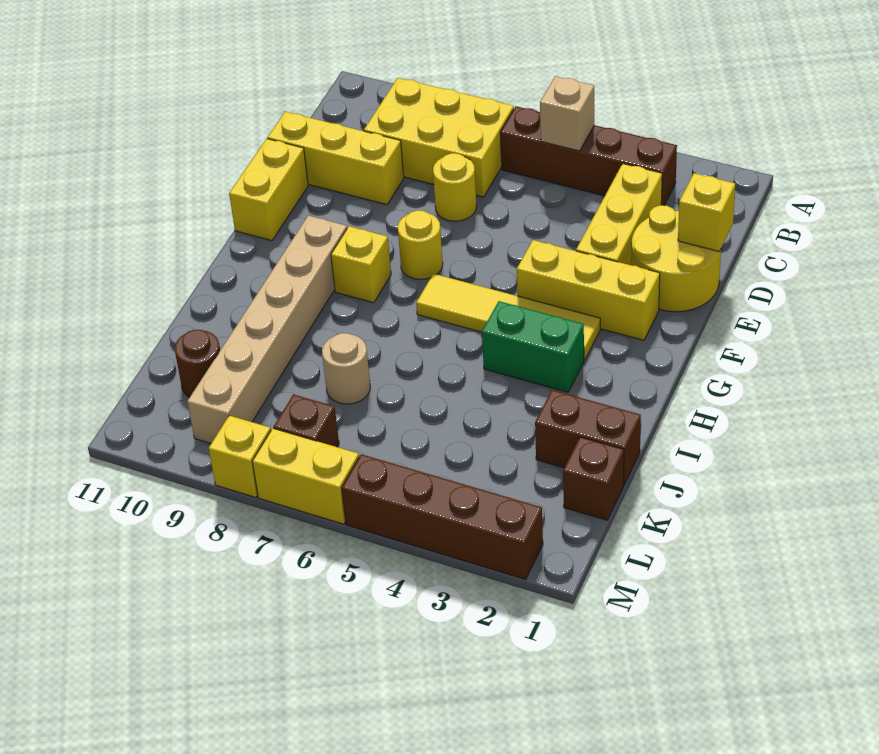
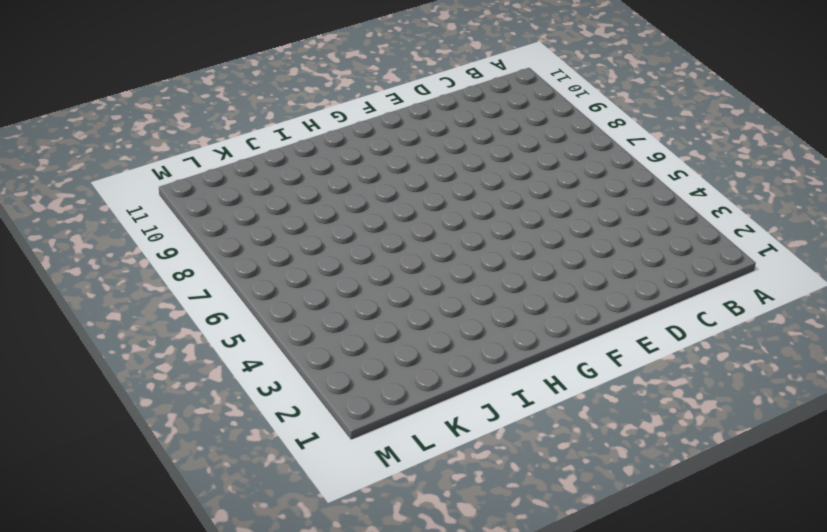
none -> brown 1x4 brick [500,106,677,206]
none -> yellow 2x3 brick [364,78,514,197]
none -> yellow 1x3 brick [576,164,662,265]

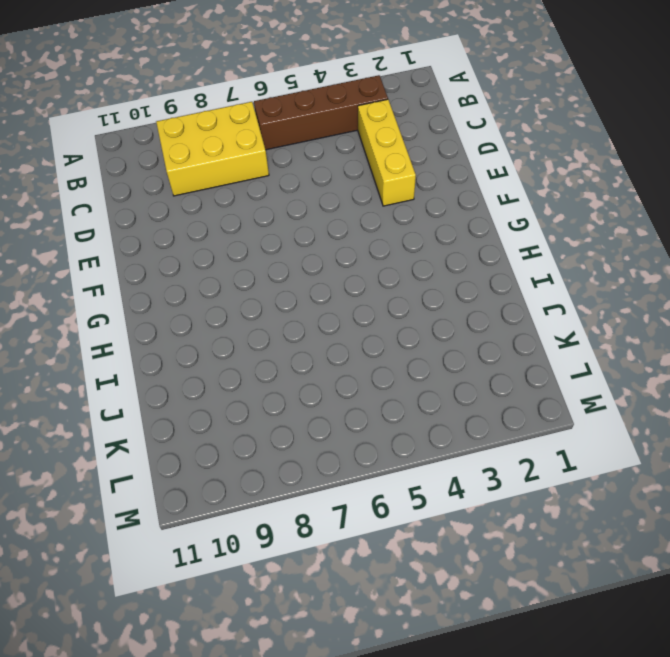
none -> yellow 2x2 round brick [631,205,721,312]
none -> yellow 1x1 round brick [433,153,477,221]
none -> yellow 1x3 brick [268,112,404,205]

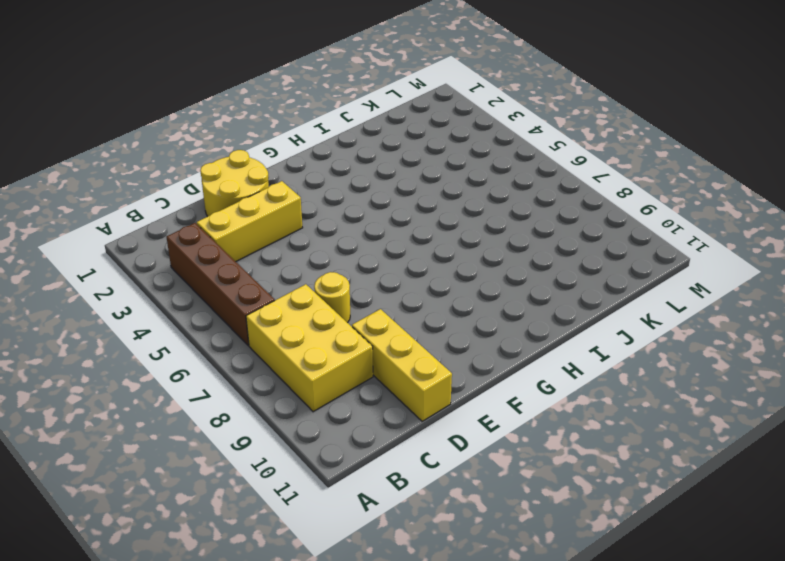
none -> yellow 1x2 brick [229,139,308,241]
none -> yellow 1x3 brick [517,240,660,340]
none -> yellow 1x1 round brick [398,210,443,280]

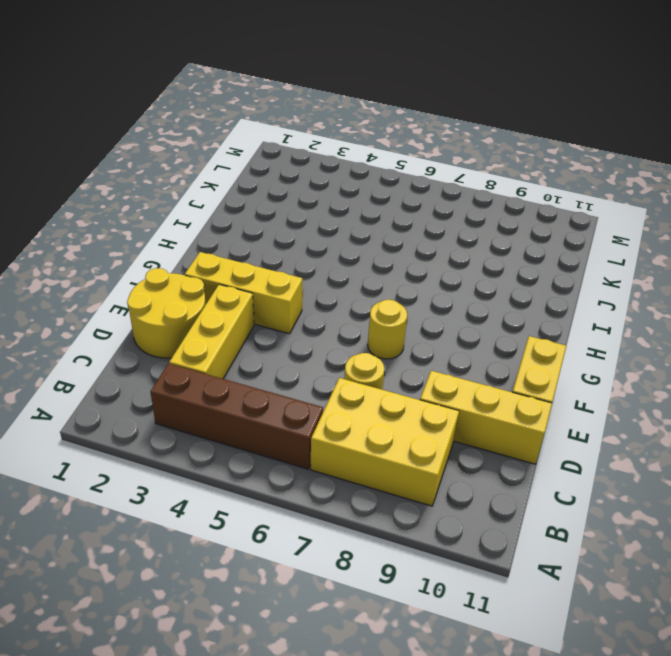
none -> yellow 1x4 tile [416,274,600,360]
none -> yellow 1x1 brick [331,226,391,303]
none -> tan 1x6 brick [187,216,347,443]

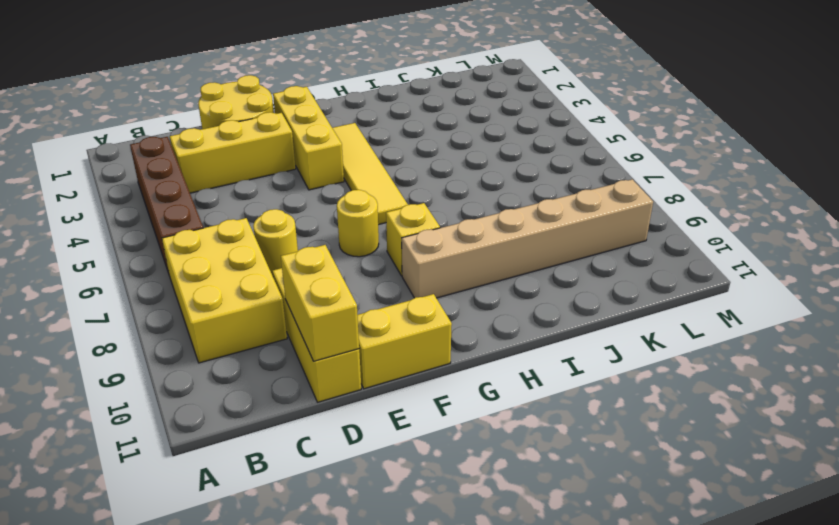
yellow 1x2 brick [281,245,359,361] -> yellow 1x2 brick moved to [252,428,359,524]
none -> green 1x2 brick [482,301,584,392]
none -> brown 1x2 brick [535,390,641,485]
none -> tan 1x1 round brick [322,333,370,404]

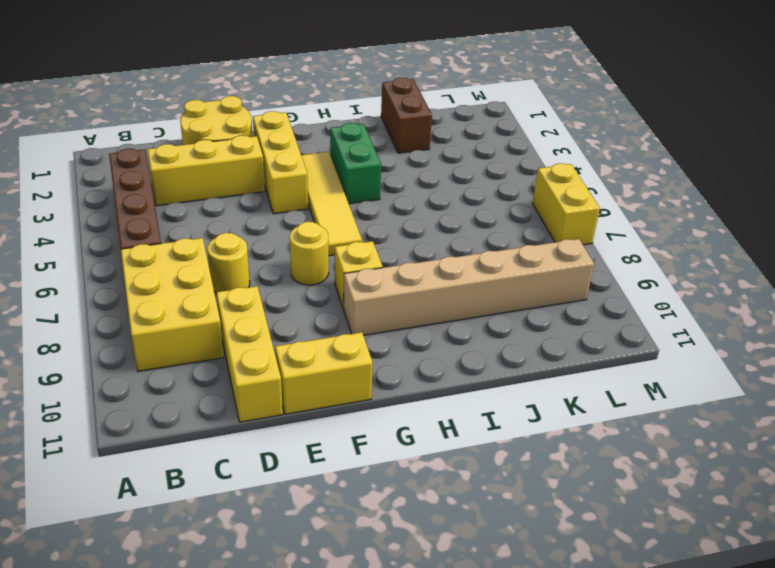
none -> tan 1x1 round brick [322,333,370,404]
none -> brown 1x1 brick [563,437,624,520]
none -> brown 1x1 round brick [175,330,220,397]

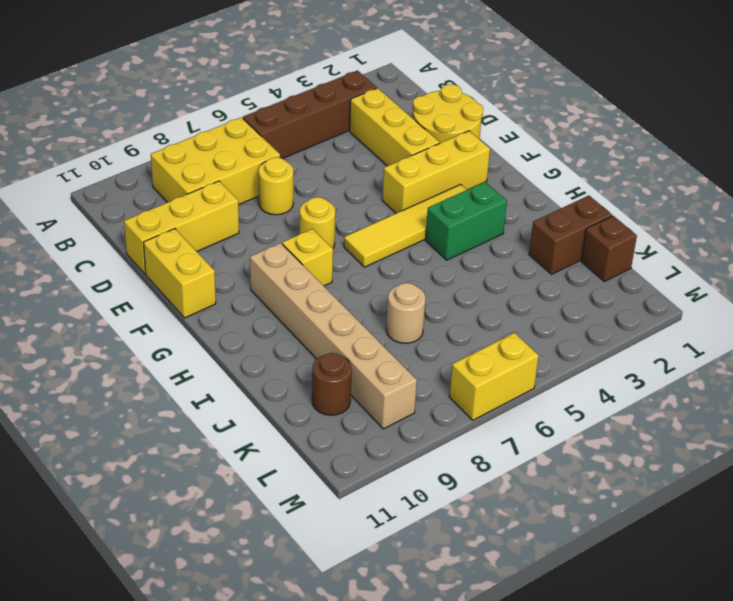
none -> brown 1x1 brick [274,394,339,447]
none -> brown 1x4 brick [342,454,543,579]
none -> yellow 1x1 brick [209,416,271,497]

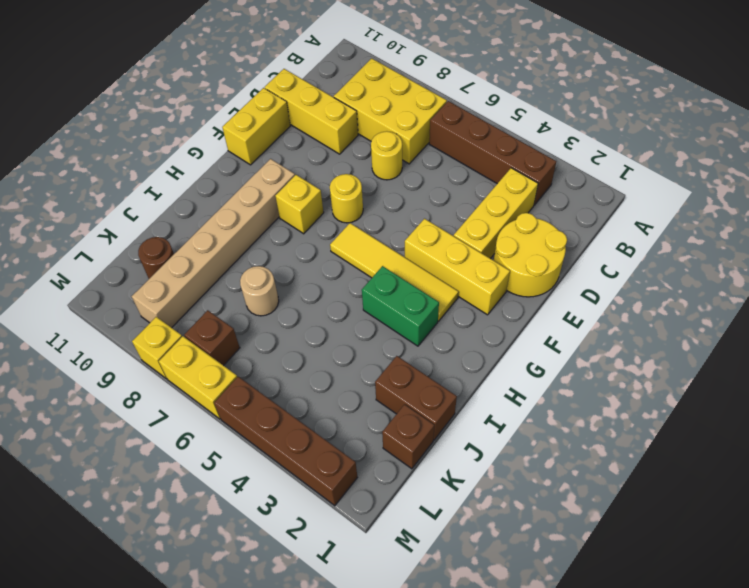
none -> tan 1x1 brick [540,76,594,151]
none -> yellow 1x1 brick [678,173,735,251]

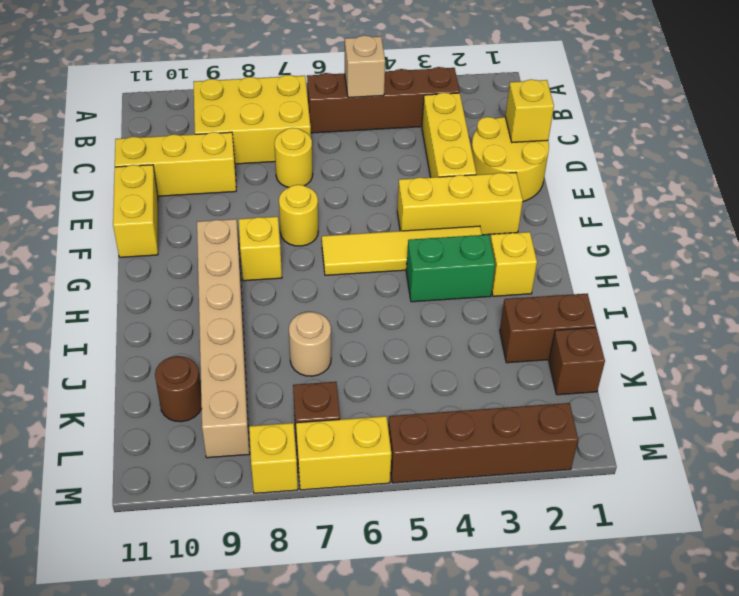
yellow 1x1 brick [490,232,537,296] -> none

